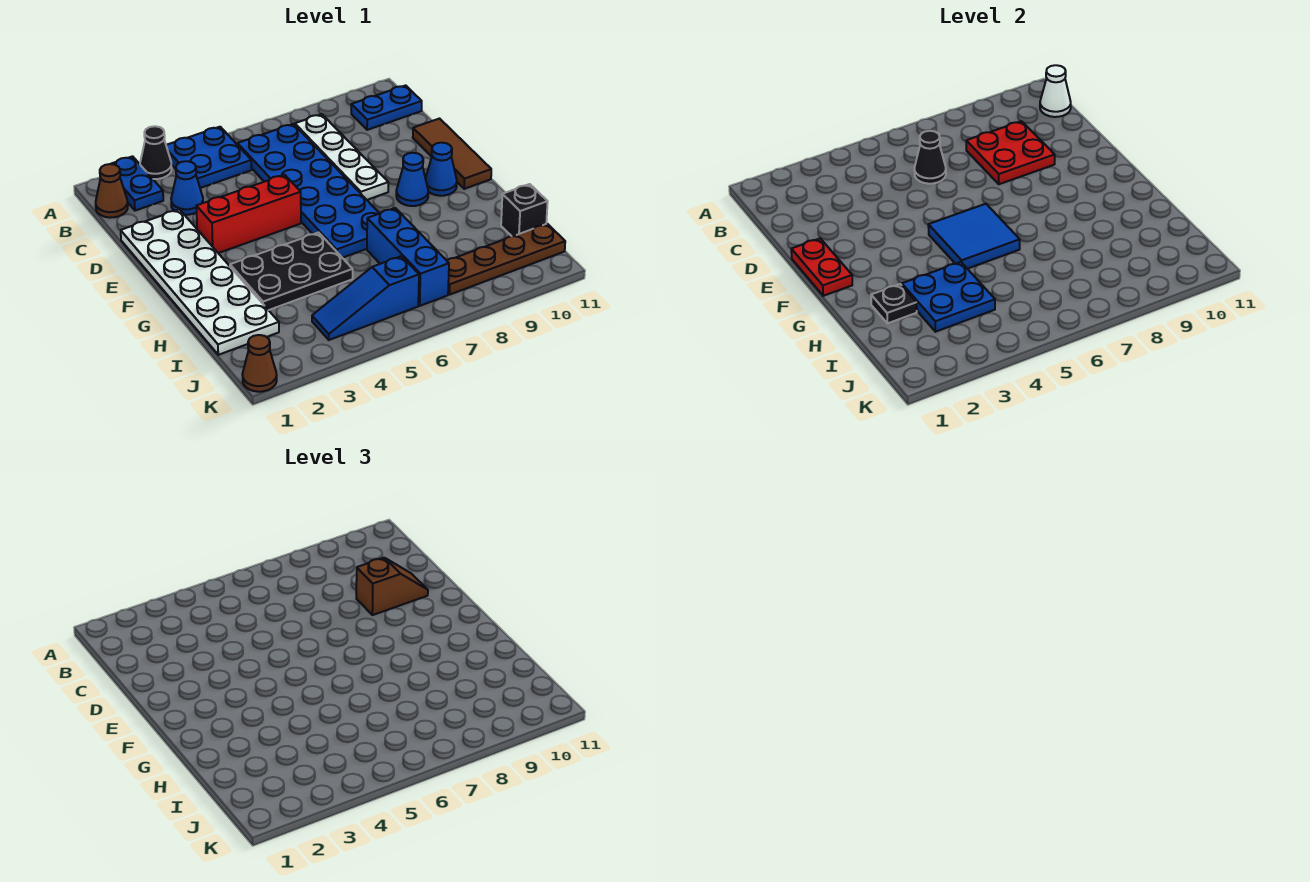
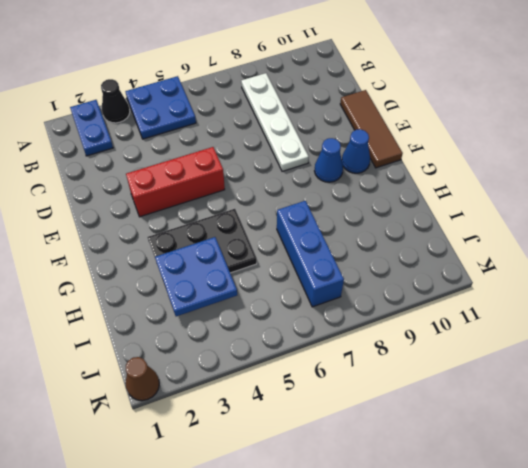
none -> brown 1x1 cone [96,164,128,218]
none -> blue 2x6 plate [237,124,379,258]
none -> blue 1x2 plate [351,85,422,130]

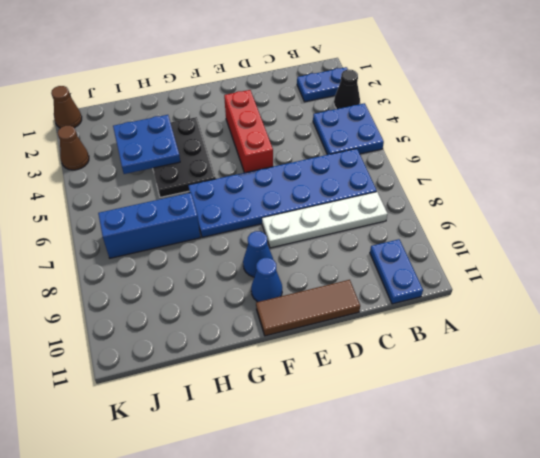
brown 1x1 cone [58,126,89,170] -> brown 1x1 cone moved to [96,164,128,218]
none -> blue 1x1 cone [171,161,203,215]
none -> white 2x6 plate [121,210,279,355]
none -> black 1x1 brick [501,184,548,236]

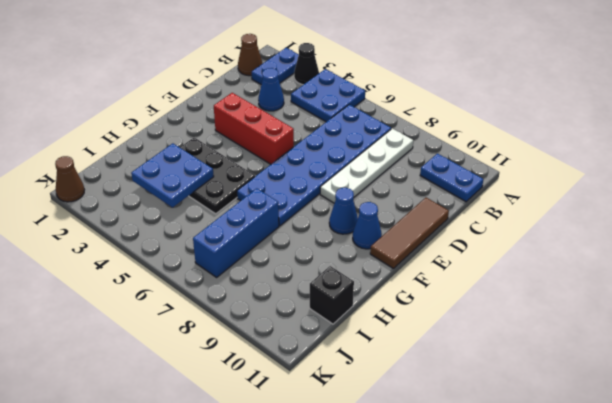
none -> white 2x6 plate [121,210,279,355]
none -> blue 1x3 slope [312,256,419,340]
none -> brown 1x4 plate [447,224,565,294]

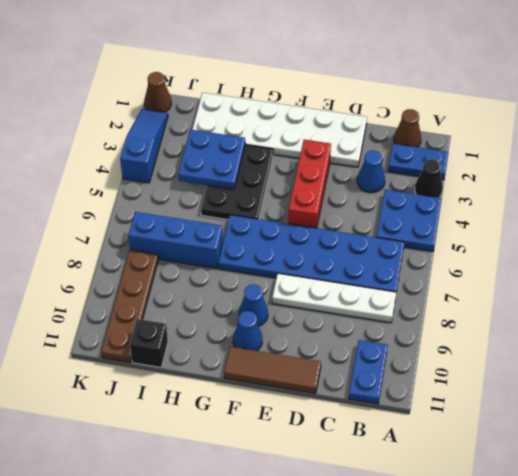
blue 1x3 slope [120,109,168,183] -> blue 1x3 slope moved to [312,256,419,340]
none -> white 1x1 cone [1040,65,1071,117]
none -> black 1x1 cone [914,131,946,184]
none -> red 2x2 plate [966,121,1055,184]

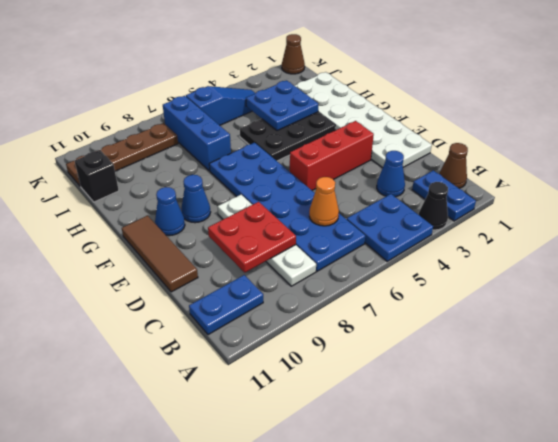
orange 1x1 cone [309,177,339,226] -> black 1x1 cone [914,131,946,184]
none -> white 1x1 cone [1040,65,1071,117]
none -> red 1x2 plate [791,238,852,296]
none -> blue 2x2 tile [928,204,1020,269]

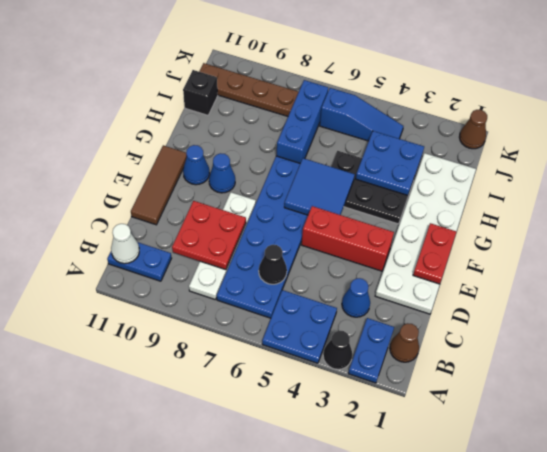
none -> black 1x1 plate [871,284,917,323]
none -> brown 1x2 slope [356,558,428,615]

